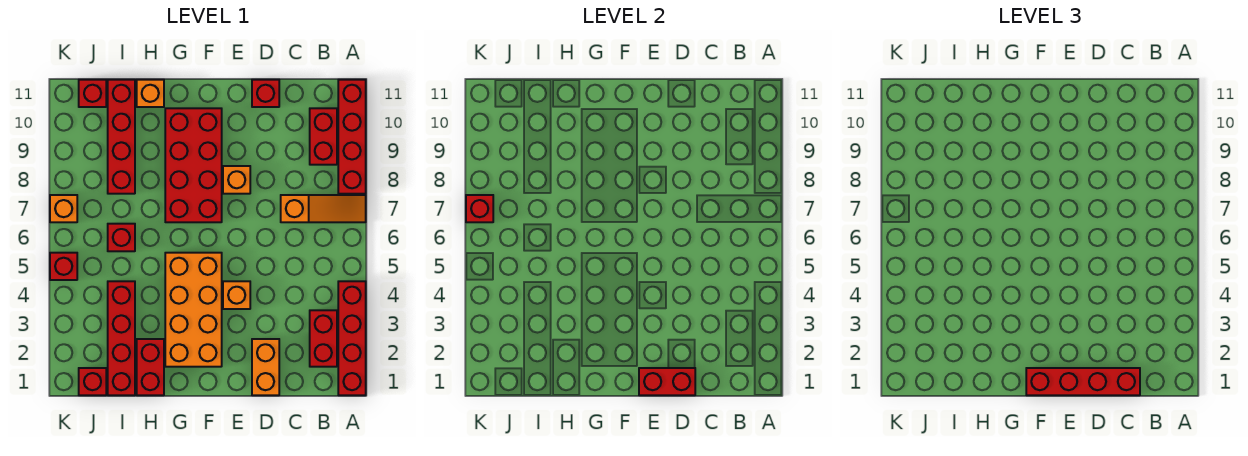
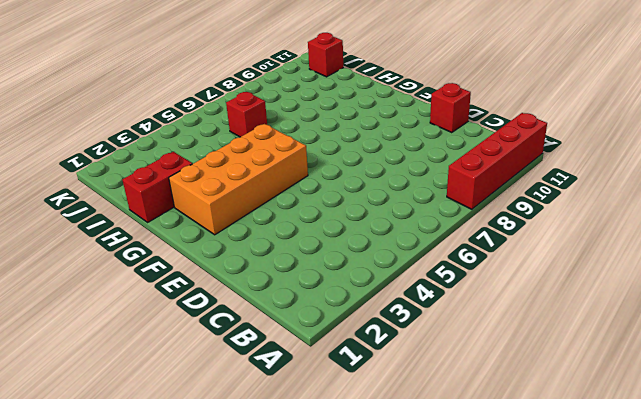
none -> red 1x4 brick [338,281,366,395]
none -> orange 1x3 slope [281,195,366,222]
none -> red 1x2 brick [310,310,337,367]

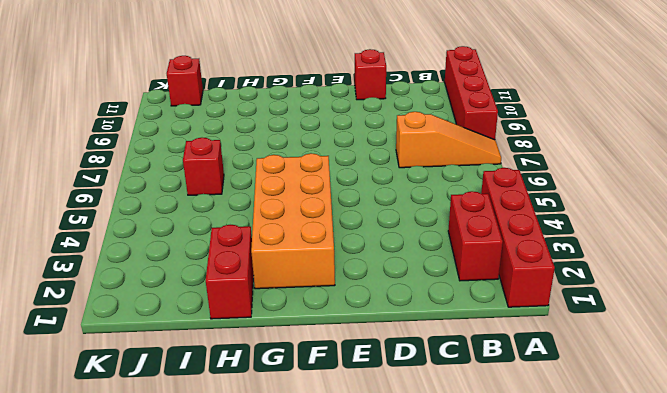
none -> red 1x2 brick [310,108,337,165]
none -> orange 1x2 brick [252,339,279,395]
none -> orange 1x1 brick [223,281,250,309]

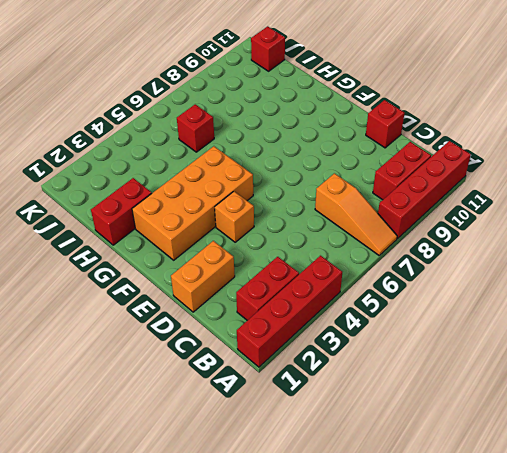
none -> orange 1x1 brick [223,166,250,194]
none -> red 2x4 brick [165,108,222,222]
none -> orange 1x1 brick [137,80,164,107]

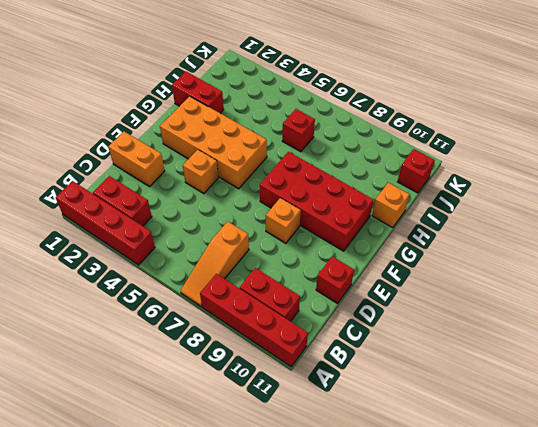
none -> red 1x4 brick [108,281,135,395]
none -> red 1x4 brick [108,80,135,194]
none -> red 1x1 brick [79,368,106,395]

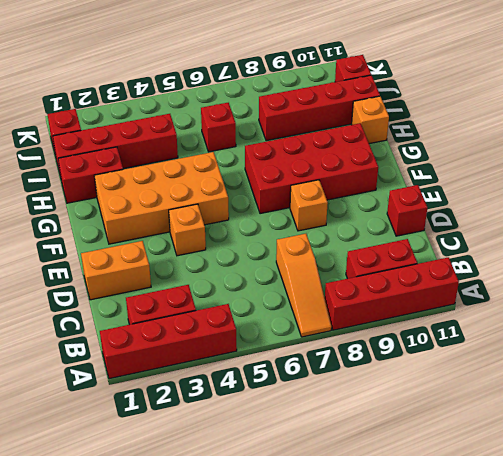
none -> red 1x1 brick [50,253,77,280]
none -> orange 1x1 brick [50,195,77,222]
none -> red 1x2 brick [639,368,695,395]

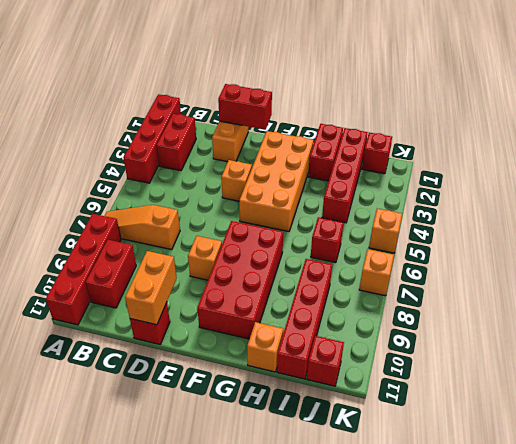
orange 1x2 brick [125,251,177,325] -> none
orange 1x1 brick [369,208,402,253] -> red 1x1 brick [50,253,77,280]
none -> red 1x1 brick [466,195,493,222]
none -> red 1x4 brick [1026,368,1140,395]

